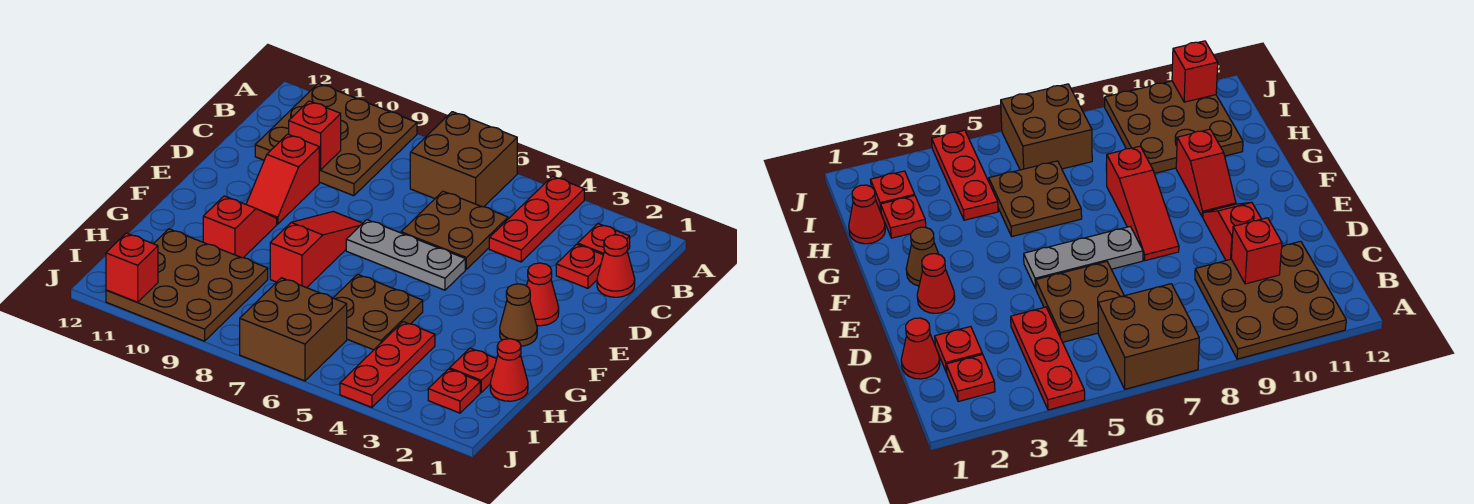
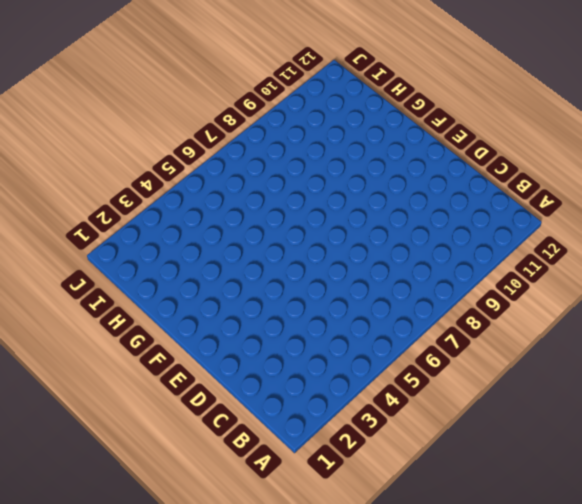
none -> red 1x3 plate [489,176,584,262]
none -> brown 2x2 brick [410,112,517,207]
none -> brown 3x3 plate [255,83,417,196]

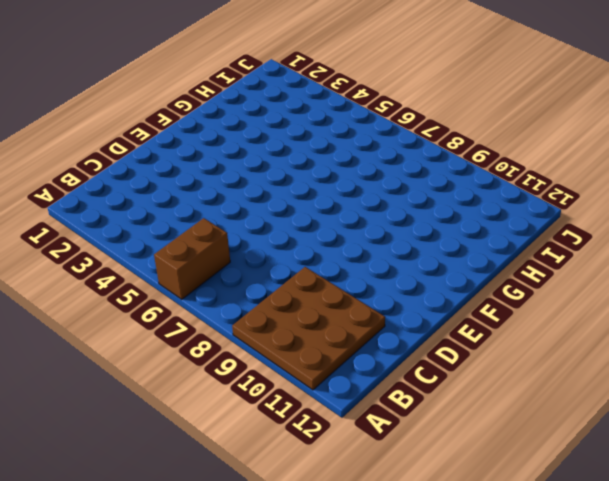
brown 1x2 brick [154,218,230,299] -> brown 2x2 brick [410,112,517,207]
none -> red 1x3 plate [489,176,584,262]
none -> red 1x1 plate [578,223,630,254]
none -> red 1x1 cone [597,235,635,297]

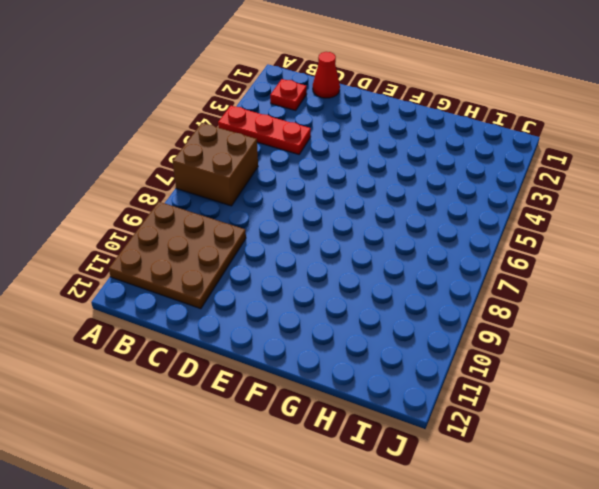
none -> red 1x1 plate [556,244,603,288]
none -> brown 2x2 plate [401,191,508,269]
none -> red 1x2 slope [246,134,319,224]

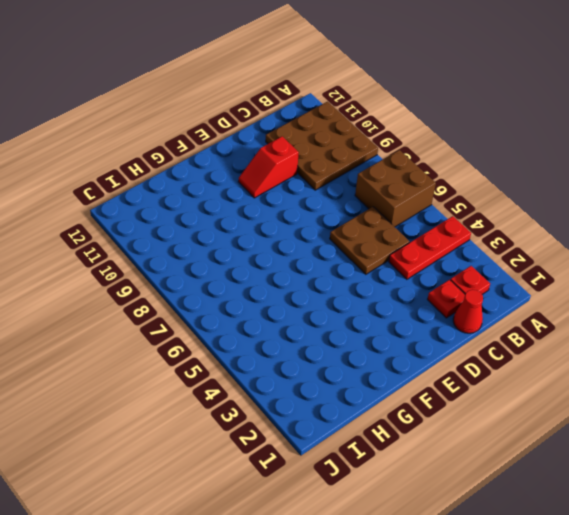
none -> red 1x1 cone [527,263,559,326]
none -> grey 1x3 plate [346,220,465,290]
none -> red 1x3 slope [270,212,363,288]

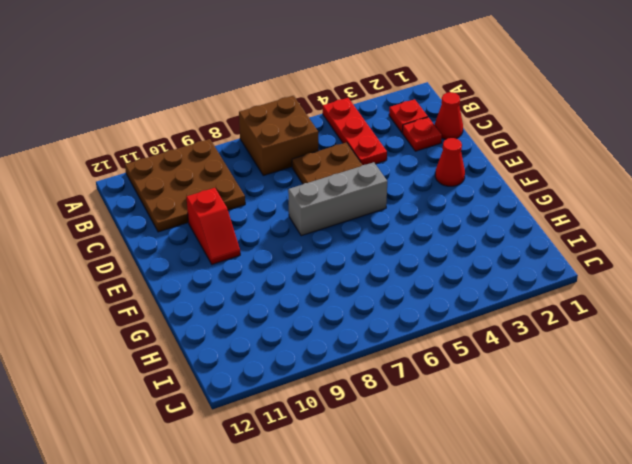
grey 1x3 brick [288,162,387,236] -> grey 1x3 plate [346,220,465,290]
none -> red 1x3 slope [270,212,363,288]
none -> brown 1x1 cone [500,284,537,346]
none -> red 1x2 slope [203,196,277,258]

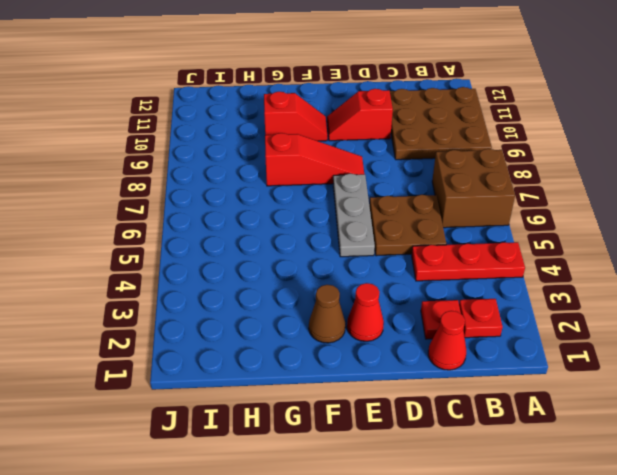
none -> brown 2x2 plate [334,274,423,350]
none -> red 1x1 cone [490,339,528,401]
none -> red 1x1 plate [450,348,497,392]

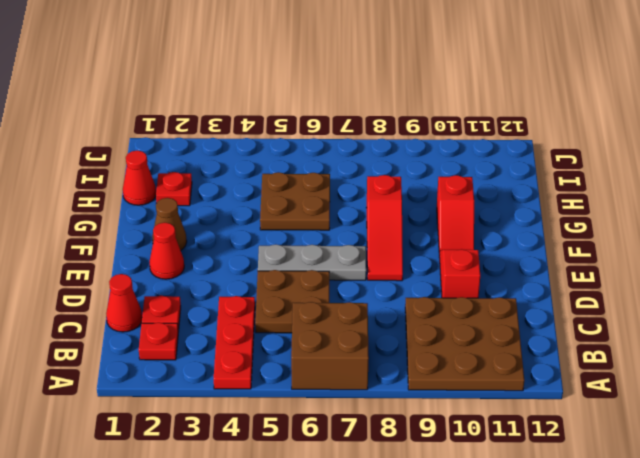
none -> red 1x3 plate [340,322,435,407]
none -> brown 3x3 plate [106,229,268,341]
none -> red 1x1 plate [428,369,480,413]

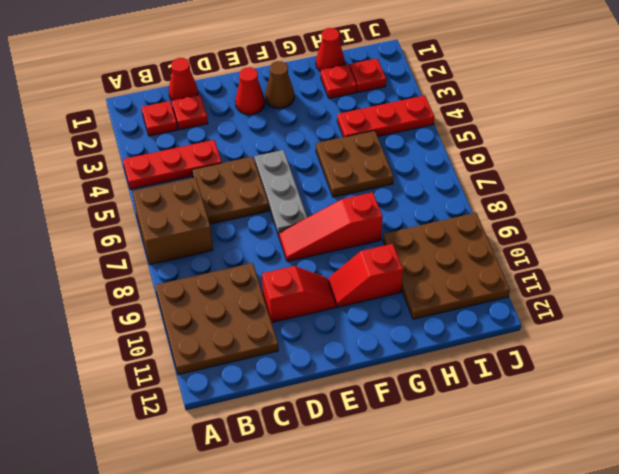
none -> brown 2x2 brick [240,278,347,381]
none -> red 1x1 brick [289,101,341,170]
none -> red 1x1 brick [106,233,158,302]

